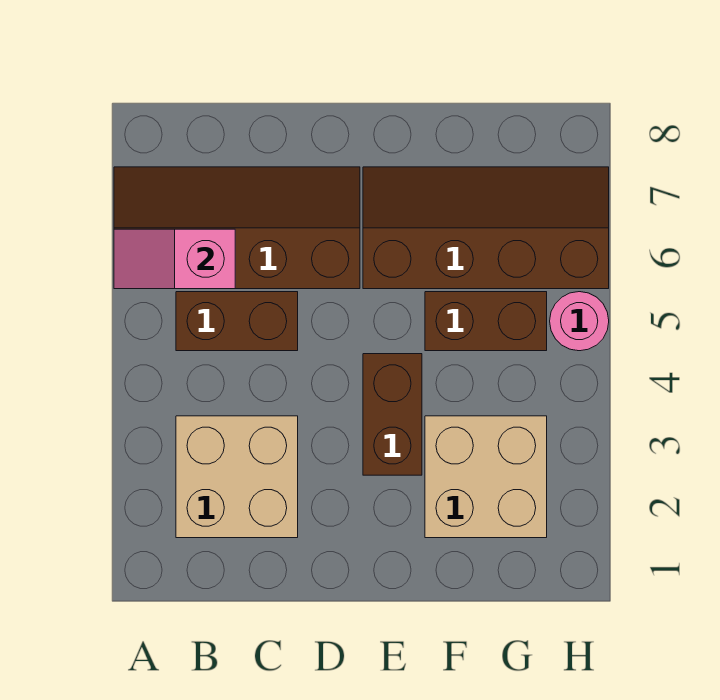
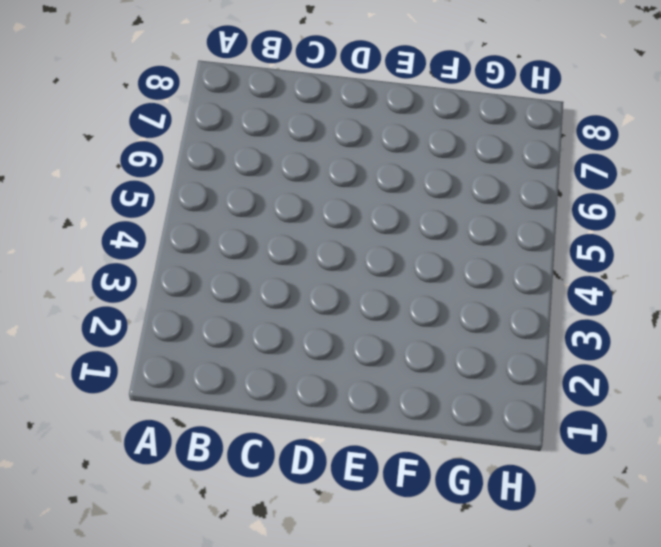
none -> brown 2x4 slope [114,167,360,289]
none -> tan 2x2 brick [176,416,298,538]

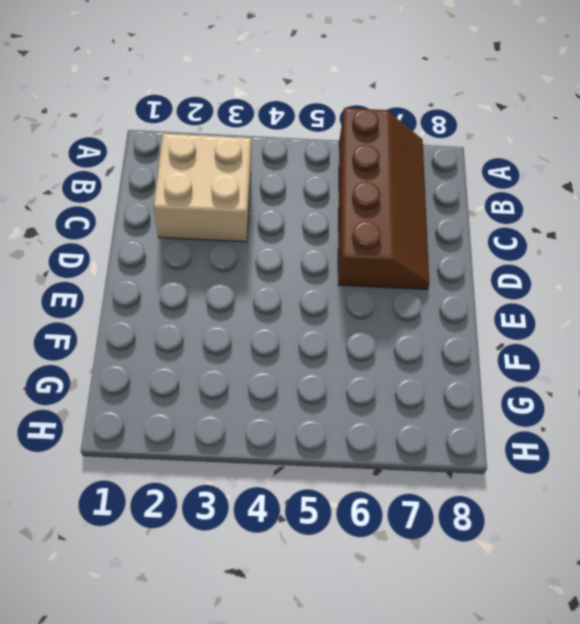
none -> brown 1x2 brick [176,292,298,351]
none -> brown 1x2 brick [363,354,422,475]

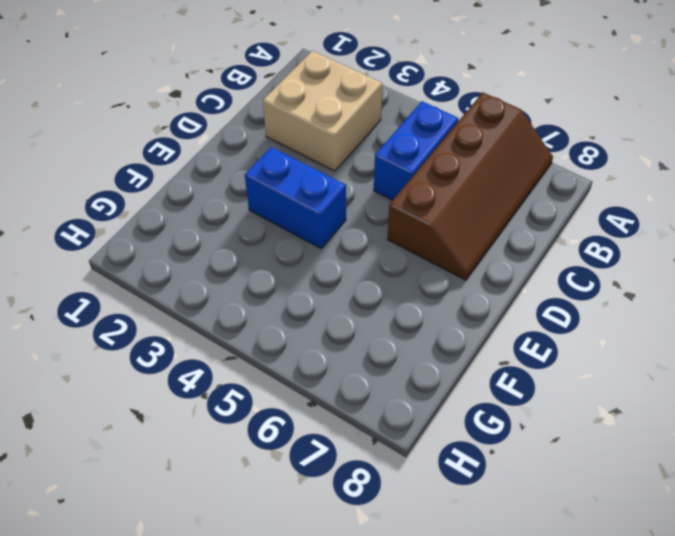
blue 1x2 brick [374,101,458,200] -> brown 1x2 brick [176,292,298,351]
blue 1x2 brick [245,147,346,248] -> brown 1x2 brick [363,354,422,475]
none -> brown 2x4 slope [363,167,609,289]
none -> tan 2x2 brick [425,416,547,538]

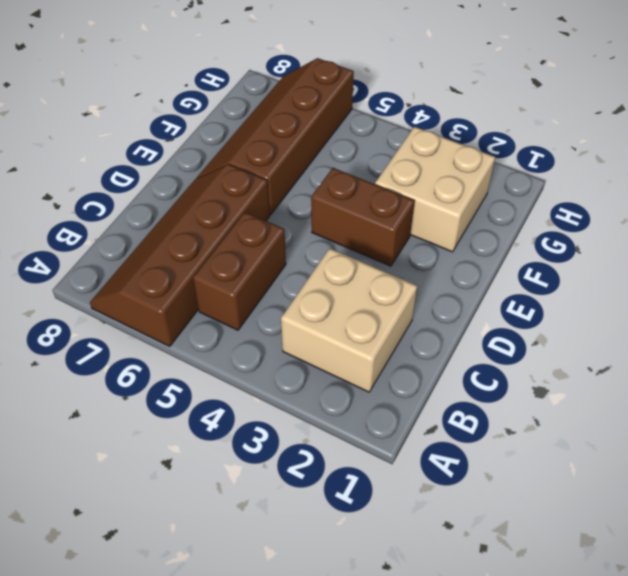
none -> brown 1x2 brick [425,292,547,351]
none -> pink 1x1 round brick [550,292,609,351]

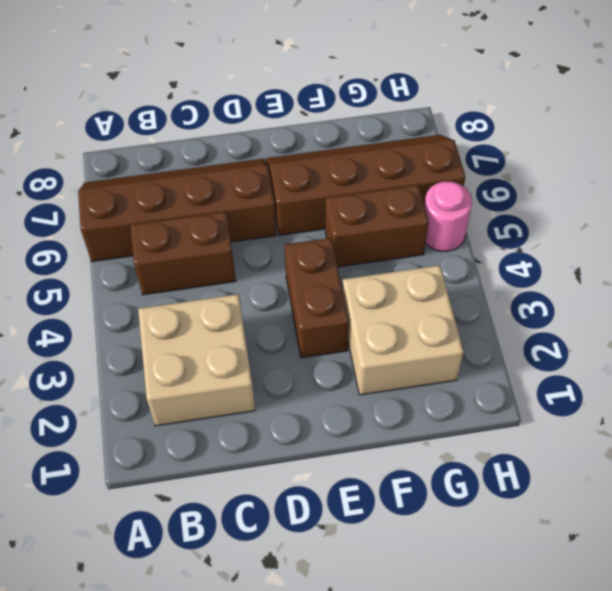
none -> pink 1x2 slope [114,229,235,289]

